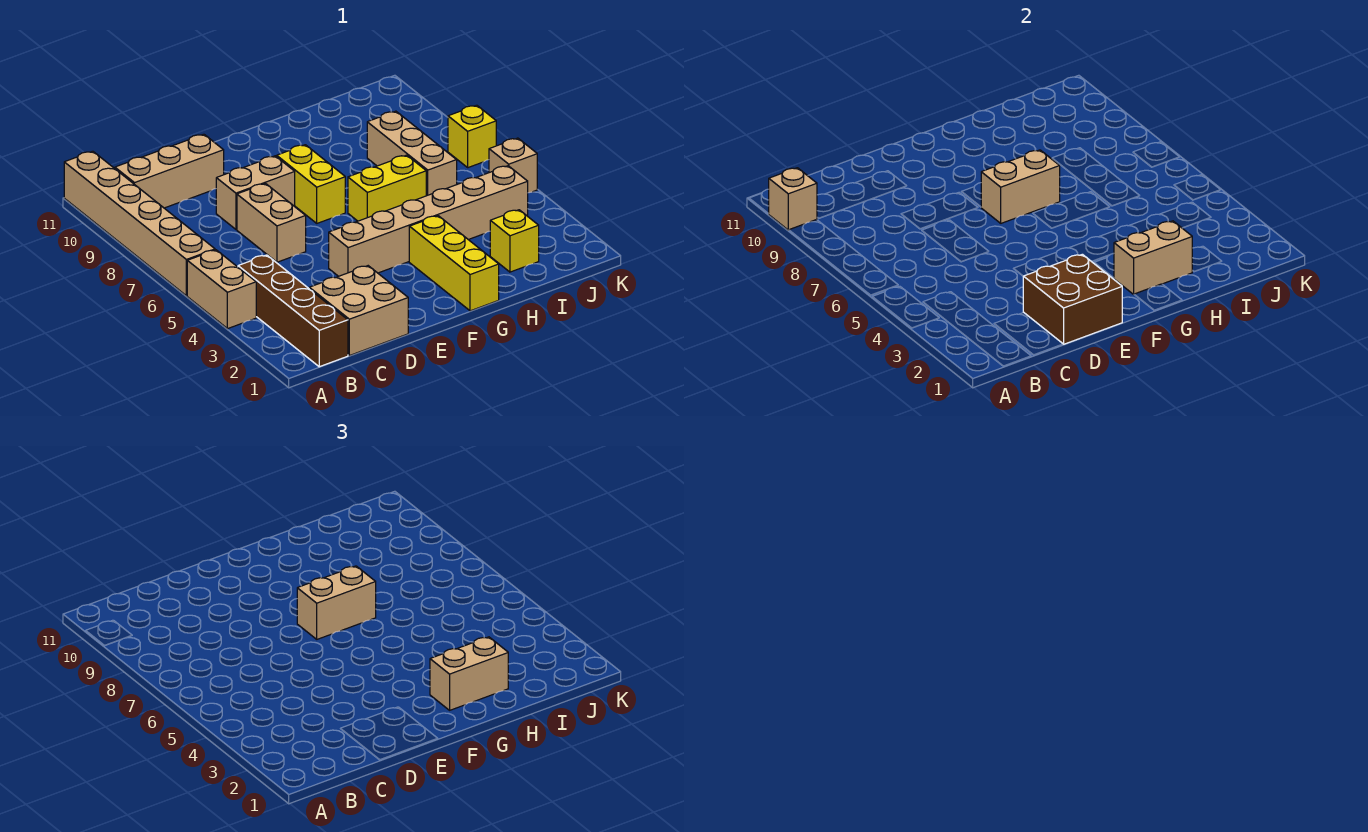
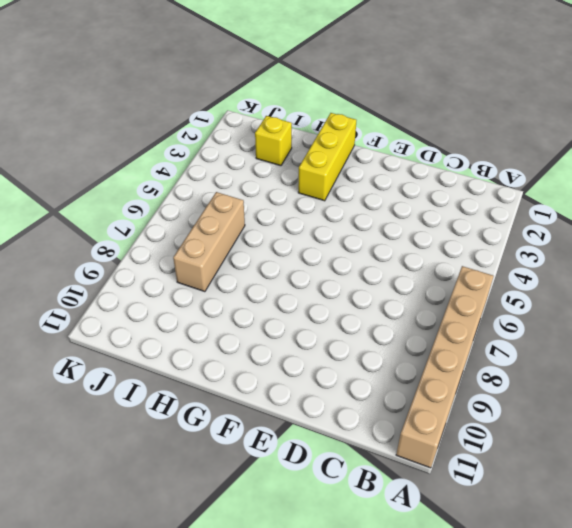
none -> tan 1x2 brick [187,250,256,329]
none -> brown 1x4 brick [238,255,348,367]
none -> tan 1x3 brick [115,134,224,208]

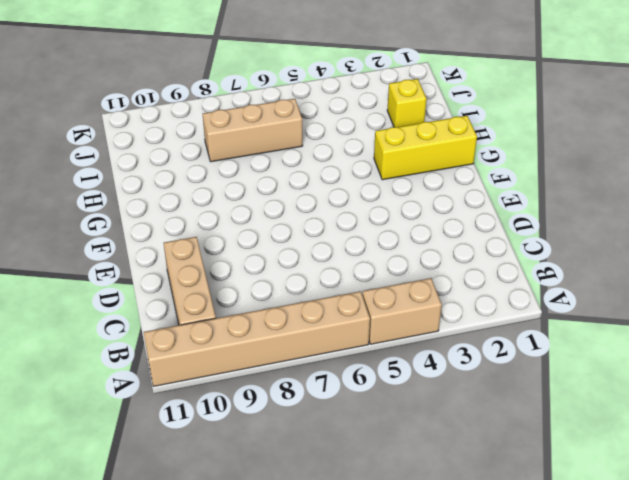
none -> brown 1x4 brick [238,255,348,367]
none -> tan 2x2 brick [309,266,408,356]
none -> tan 1x2 brick [237,184,306,262]

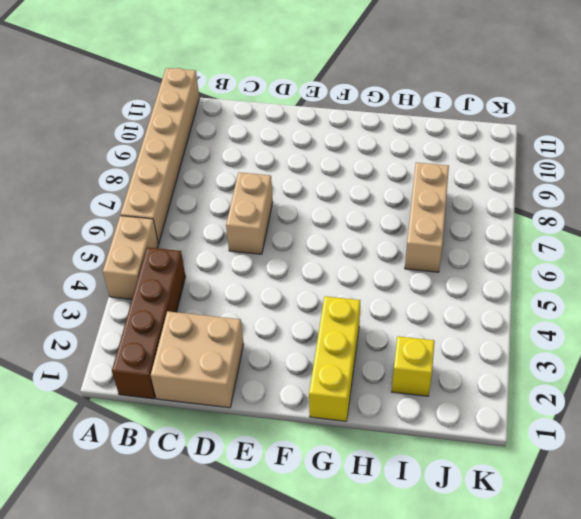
none -> tan 1x3 brick [115,134,224,208]
none -> tan 1x2 brick [216,156,295,229]
none -> tan 1x6 brick [329,166,528,276]

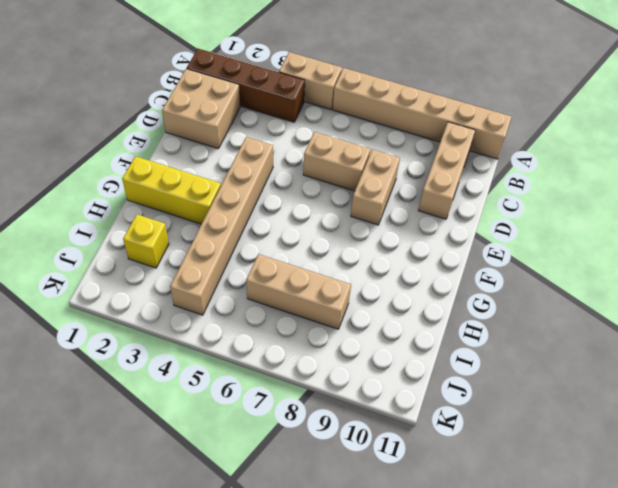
none -> yellow 1x2 brick [277,145,345,223]
none -> yellow 1x2 brick [348,155,426,221]
none -> tan 1x1 brick [489,138,537,193]

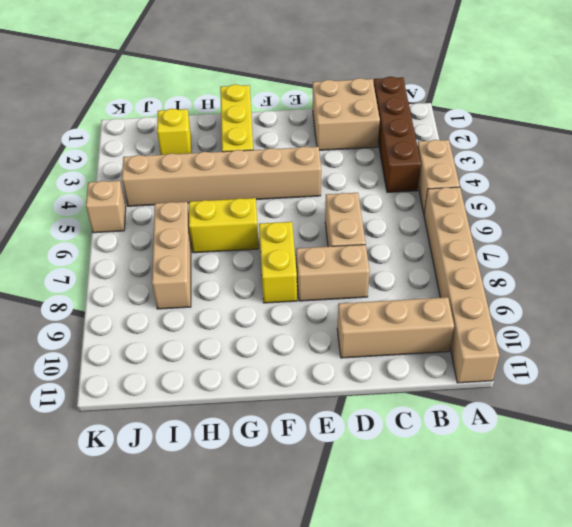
none -> yellow 1x1 brick [448,105,496,168]
none -> tan 1x1 brick [769,168,817,230]
none -> brown 2x2 brick [1023,254,1122,344]

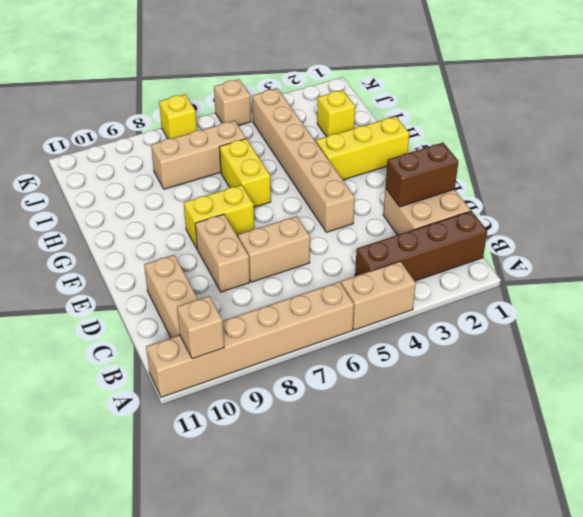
brown 1x2 brick [385,143,458,207] -> brown 2x2 brick [1023,254,1122,344]
none -> tan 1x2 brick [981,150,1060,223]
none -> tan 1x2 brick [1114,221,1192,294]
none -> tan 1x2 brick [297,566,376,639]

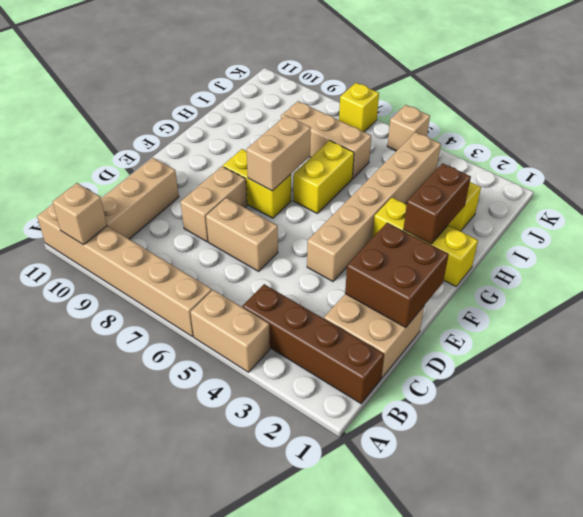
brown 1x2 brick [403,163,471,244] -> tan 1x2 brick [1114,221,1192,294]
none -> tan 1x2 brick [297,566,376,639]
none -> tan 1x2 brick [430,637,508,710]

